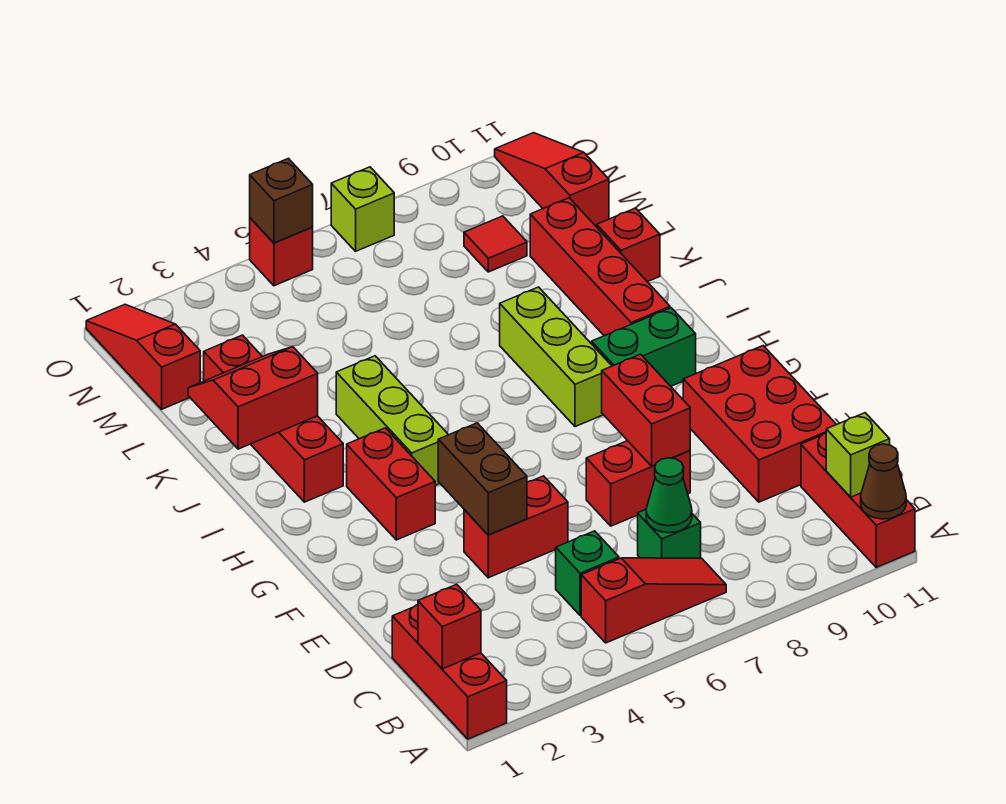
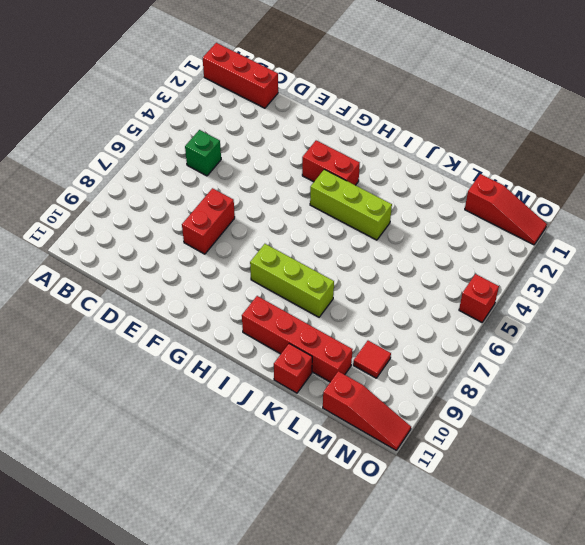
none -> red 1x3 brick [801,433,915,567]
none -> red 1x3 slope [581,558,726,643]
none -> green 1x1 brick [638,510,701,558]

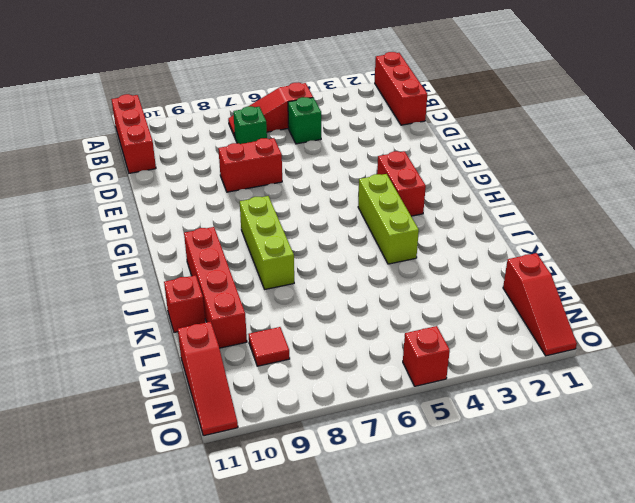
none -> red 2x3 brick [683,346,837,502]
none -> red 1x2 brick [464,476,568,578]
none -> green 1x2 brick [592,308,696,386]

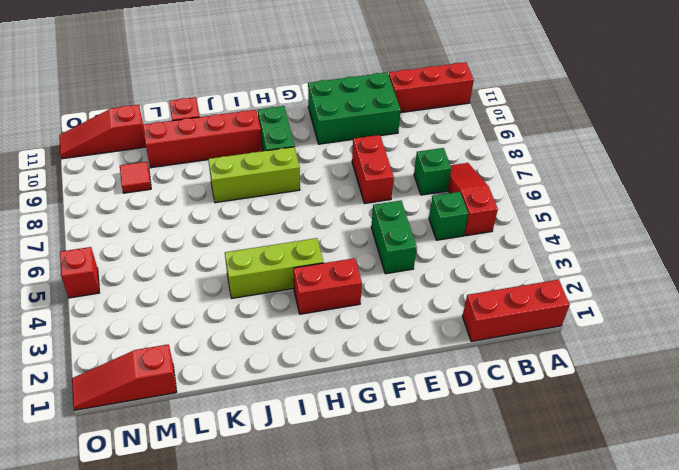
green 2x3 brick [308,73,401,144] -> red 2x3 brick [683,346,837,502]
green 1x2 brick [371,201,417,274] -> red 1x2 brick [464,476,568,578]
none -> red 1x4 brick [204,335,343,502]
none -> lime 1x1 brick [331,167,394,251]
none -> brown 1x1 cone [861,444,906,519]

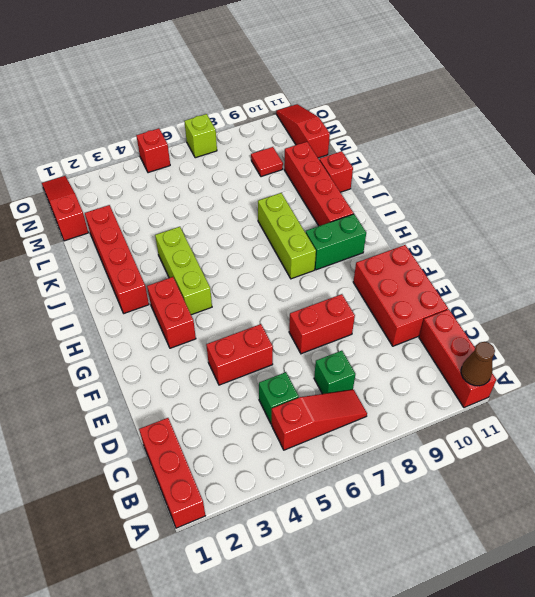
none -> red 1x1 brick [418,584,481,669]
none -> lime 1x1 brick [826,413,890,497]
none -> green 1x1 cone [646,458,692,533]

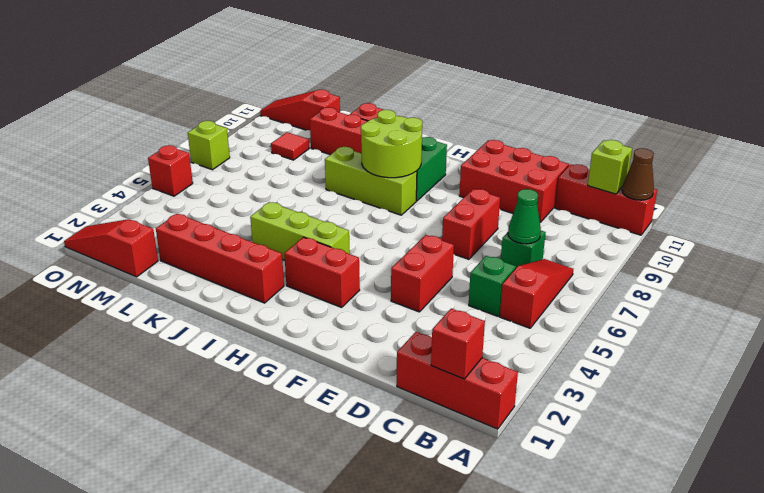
lime 2x2 round brick [361,110,423,178] -> none
none -> brown 1x2 brick [438,423,527,535]
none -> red 1x2 brick [602,354,690,466]
none -> red 2x2 slope [188,347,318,449]

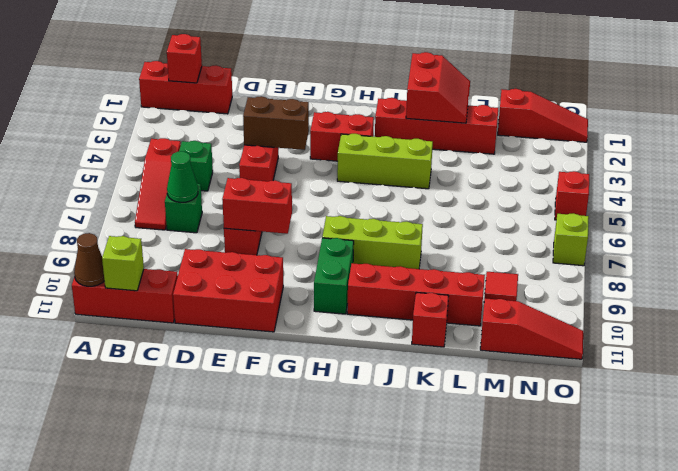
none -> brown 1x1 brick [250,158,313,243]

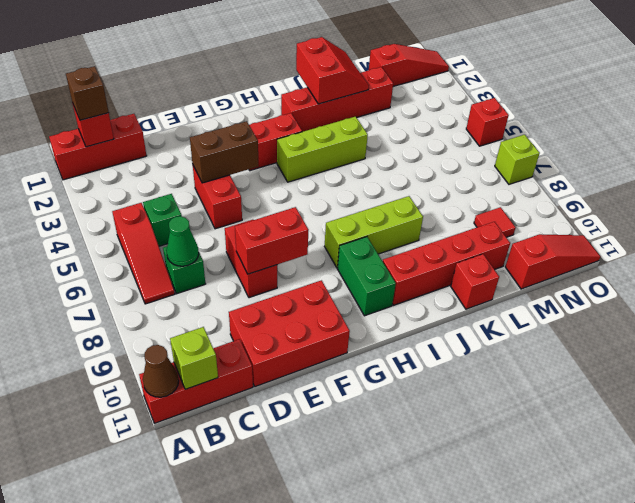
brown 1x1 brick [66,66,109,120] -> brown 1x1 brick moved to [250,158,313,243]

